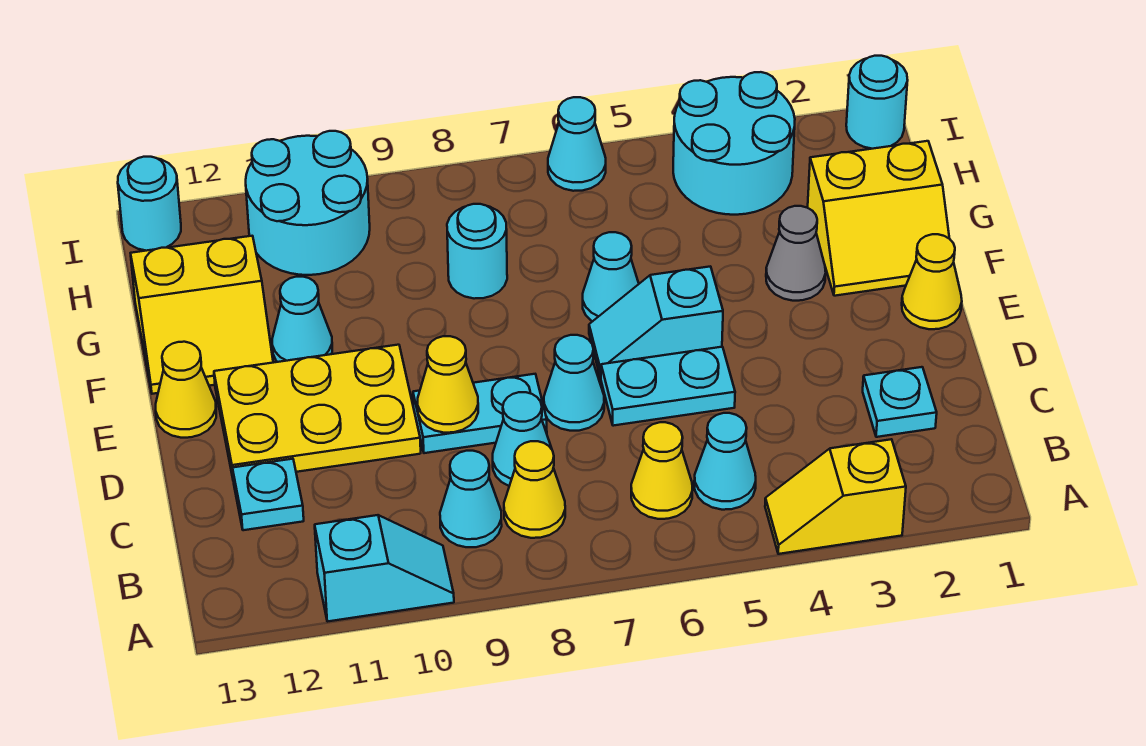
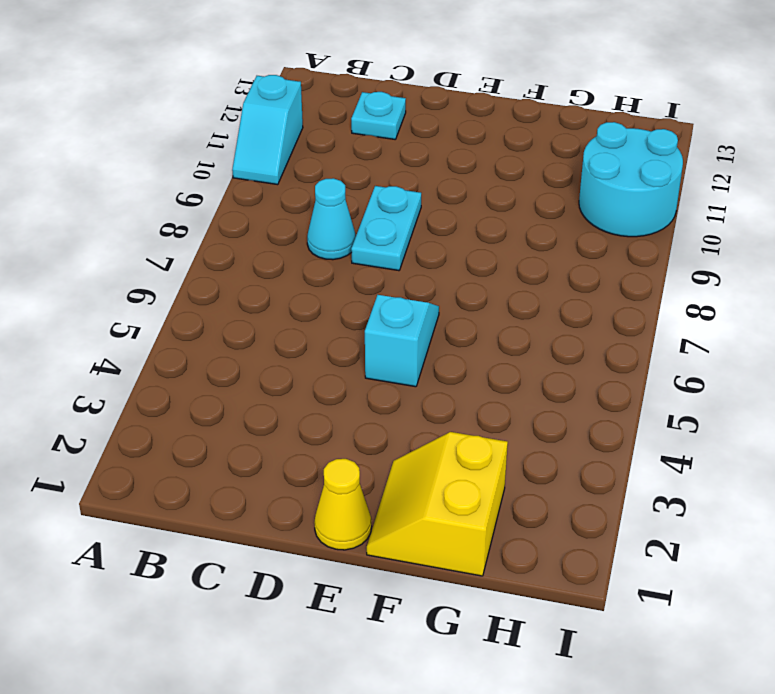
none -> yellow 1x2 slope [765,439,906,554]
none -> cyan 1x1 cone [694,413,756,510]
none -> yellow 1x1 cone [631,422,692,519]

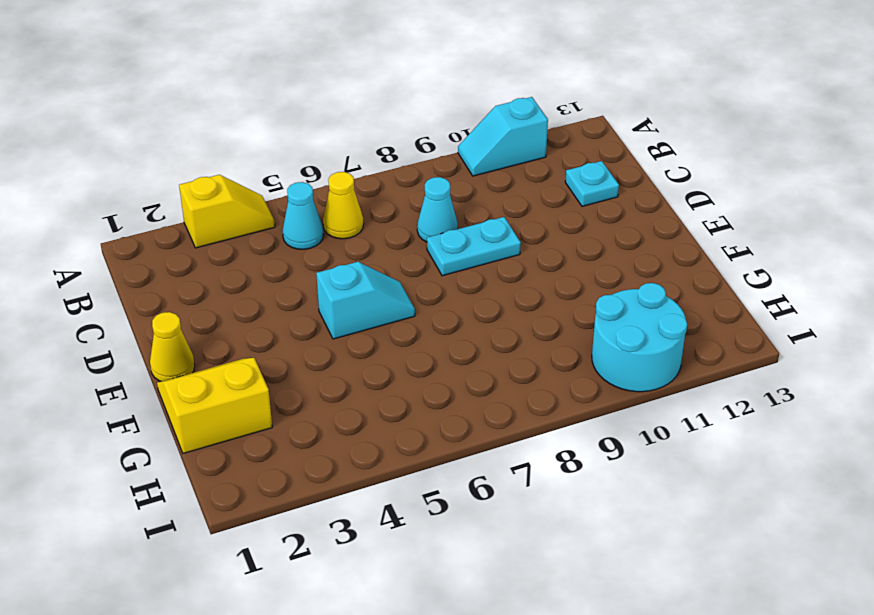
none -> yellow 1x1 cone [504,441,565,538]
none -> cyan 1x1 cone [440,451,502,547]
none -> cyan 1x1 plate [863,367,937,437]

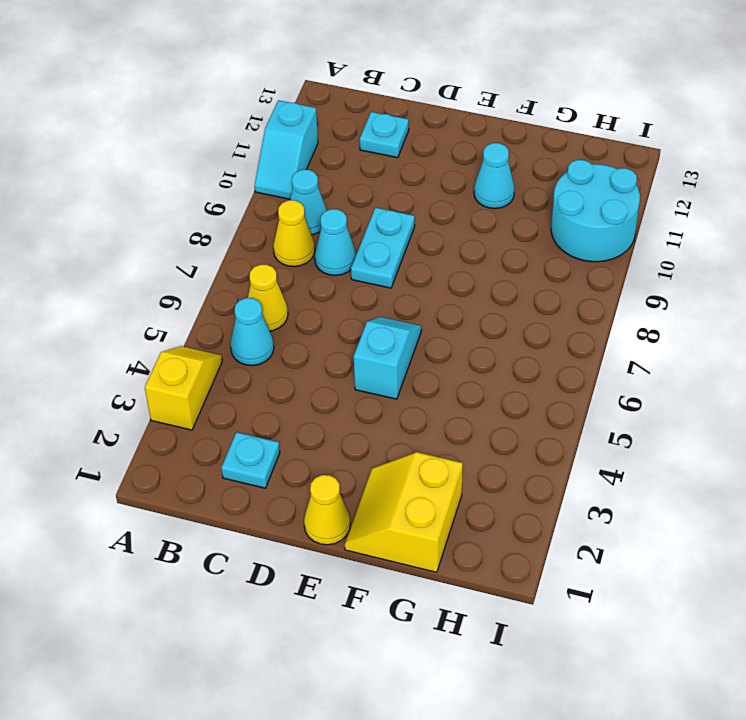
none -> cyan 1x2 plate [601,347,735,426]
none -> cyan 1x1 cone [544,335,604,431]
none -> yellow 2x3 plate [214,345,421,477]

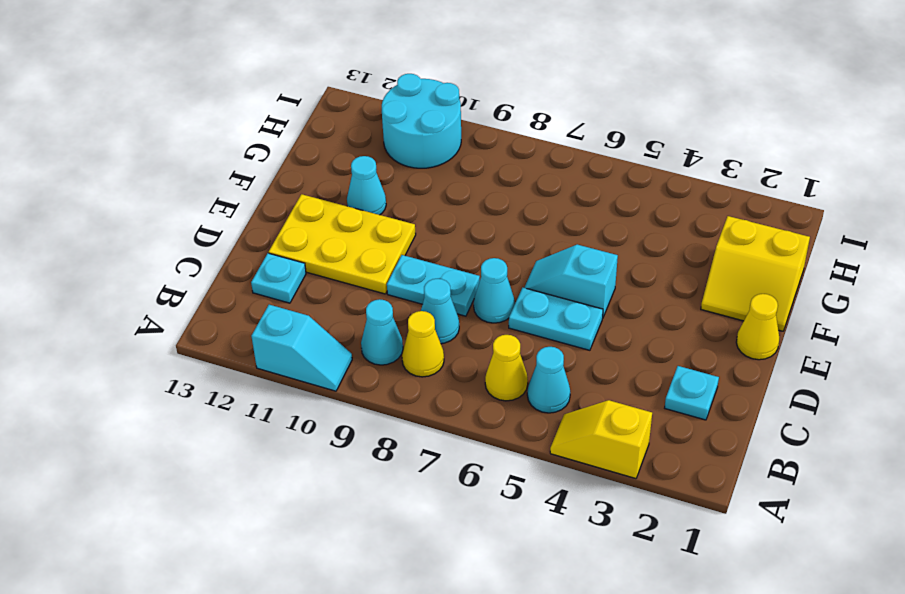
none -> yellow 1x1 cone [156,342,216,438]
none -> grey 1x1 cone [766,206,826,301]
none -> cyan 1x1 cone [583,232,639,322]

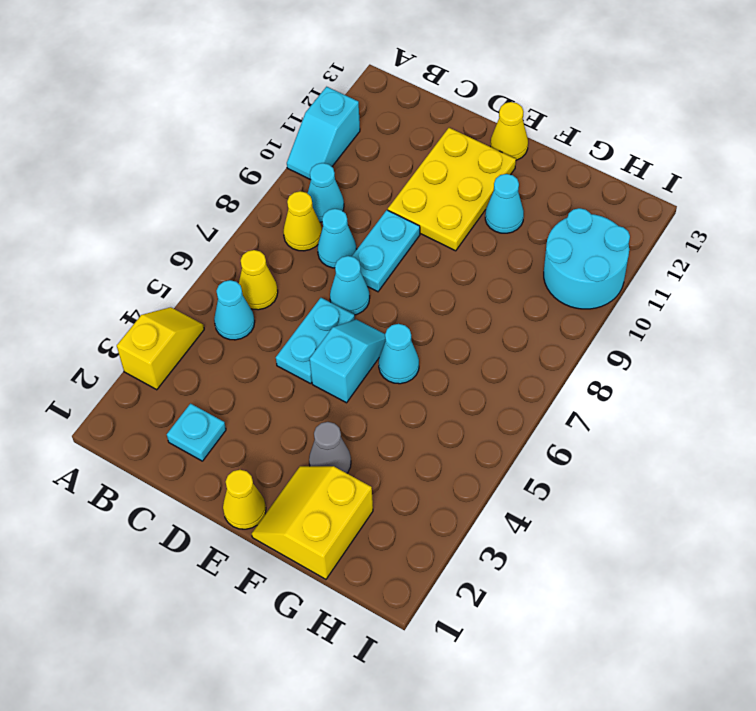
none -> cyan 1x1 plate [232,459,304,530]
none -> yellow 2x2 slope [131,236,273,394]
none -> cyan 1x1 round brick [447,204,507,299]

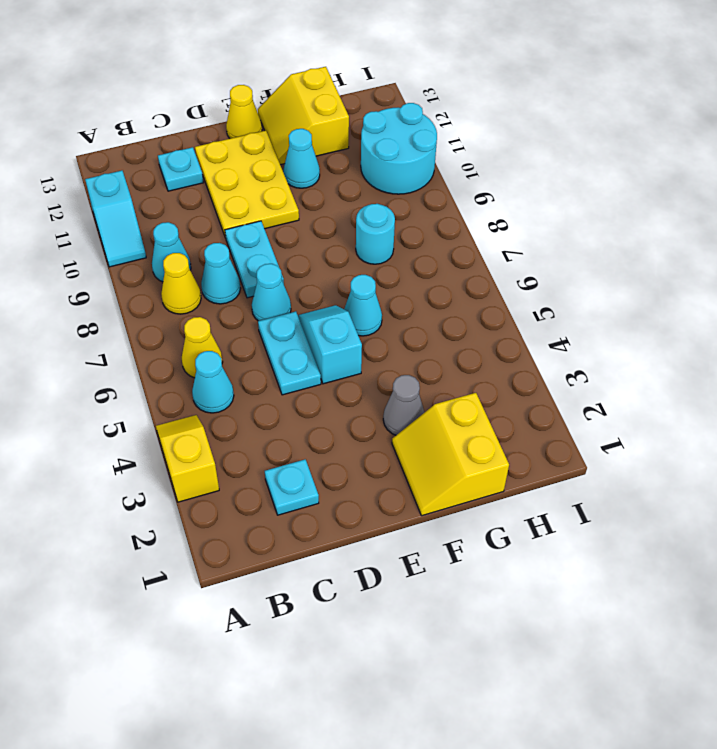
none -> yellow 1x1 cone [902,234,962,329]
none -> cyan 2x2 round brick [673,72,795,215]
none -> cyan 1x1 round brick [846,56,908,149]

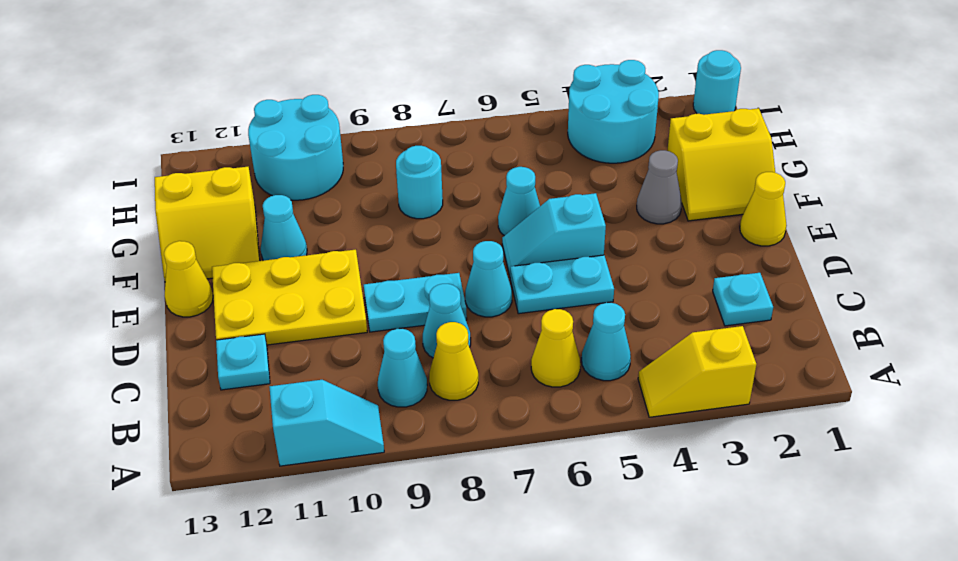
none -> cyan 1x1 cone [548,97,606,191]
none -> cyan 1x1 round brick [118,157,181,251]
none -> yellow 1x1 cone [418,336,478,433]

